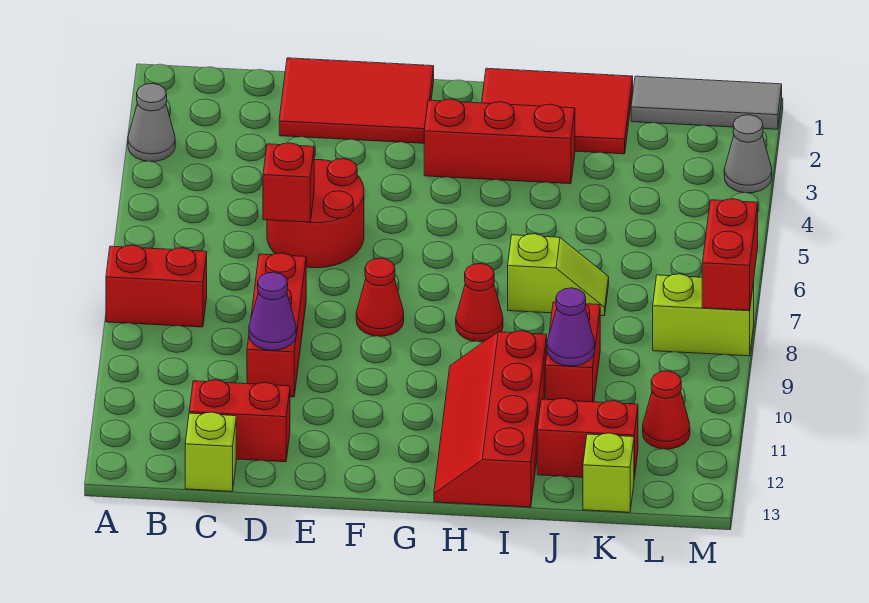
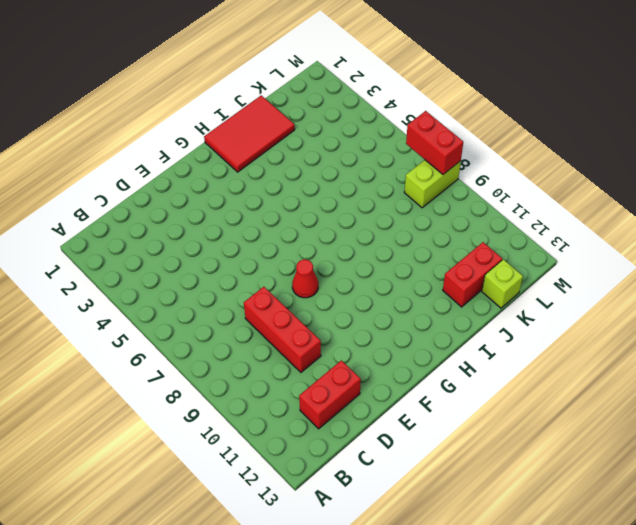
none -> grey 1x1 cone [128,83,175,162]
none -> red 1x2 brick [106,245,207,327]
none -> lime 1x1 brick [185,412,236,491]

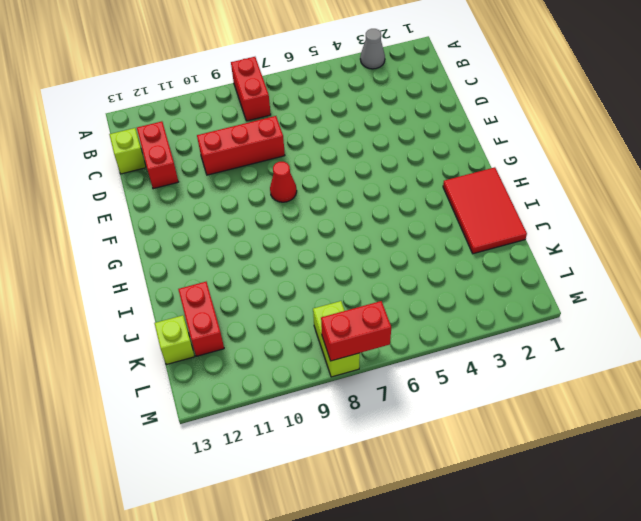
none -> red 2x3 tile [279,58,434,143]
none -> red 2x2 round brick [267,159,364,268]
none -> red 1x3 brick [424,99,575,184]

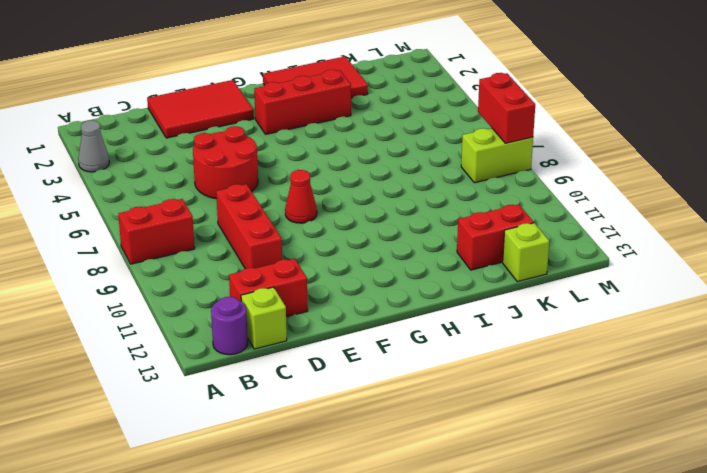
purple 1x1 round brick [211,297,248,355] -> none
none -> red 1x1 cone [456,264,503,342]
none -> red 2x4 slope [434,331,547,507]
none -> lime 1x2 slope [508,234,609,316]

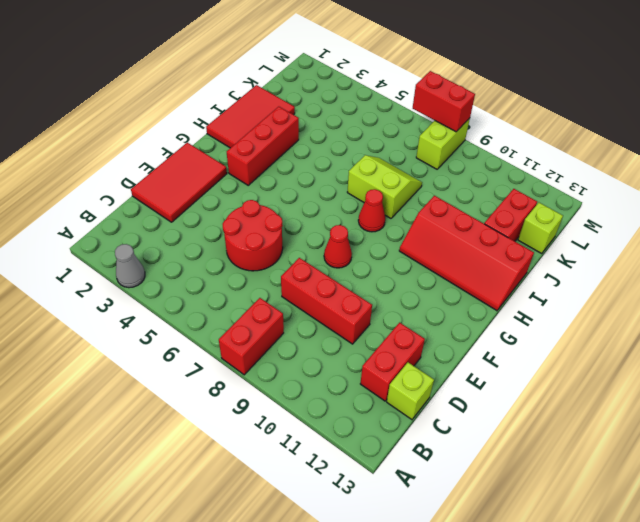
lime 2x2 slope [347,155,422,218] -> lime 1x2 slope [508,234,609,316]
none -> red 1x2 brick [545,302,600,402]
none -> grey 1x3 tile [631,76,782,129]
none -> red 1x1 cone [643,371,690,449]

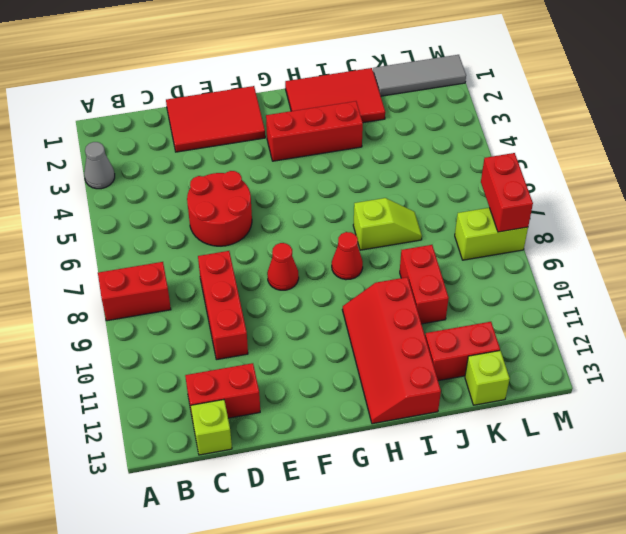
none -> red 1x1 cone [643,371,690,449]
none -> grey 1x1 cone [724,115,772,193]
none -> red 1x1 brick [263,143,314,222]

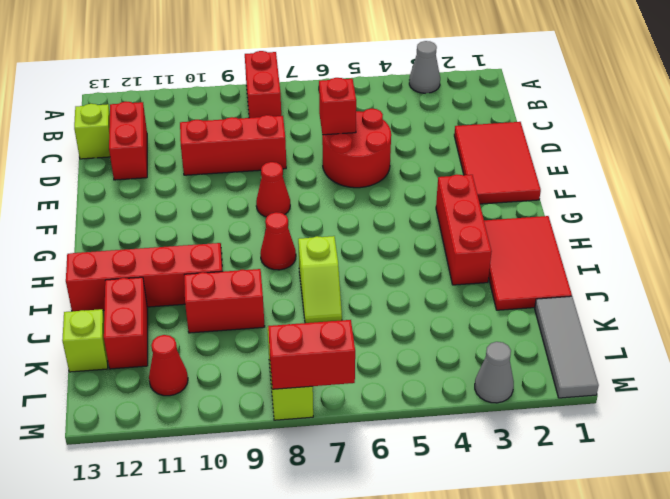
none -> purple 1x1 cone [249,272,296,350]
none -> purple 1x1 cone [547,288,595,366]

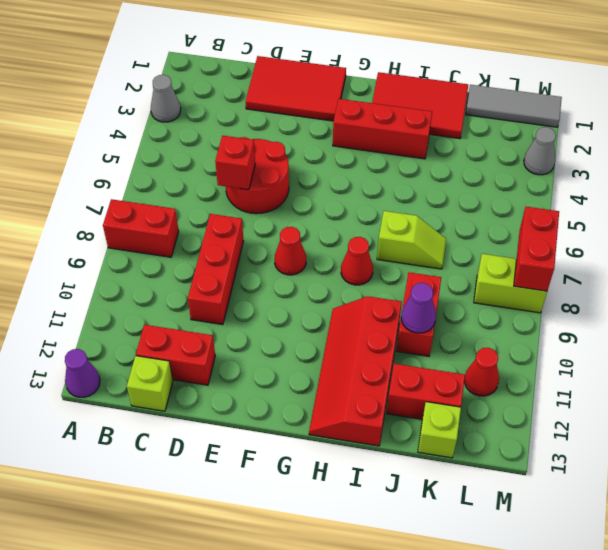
purple 1x1 cone [65,349,100,397] -> purple 1x1 cone moved to [249,272,296,350]

